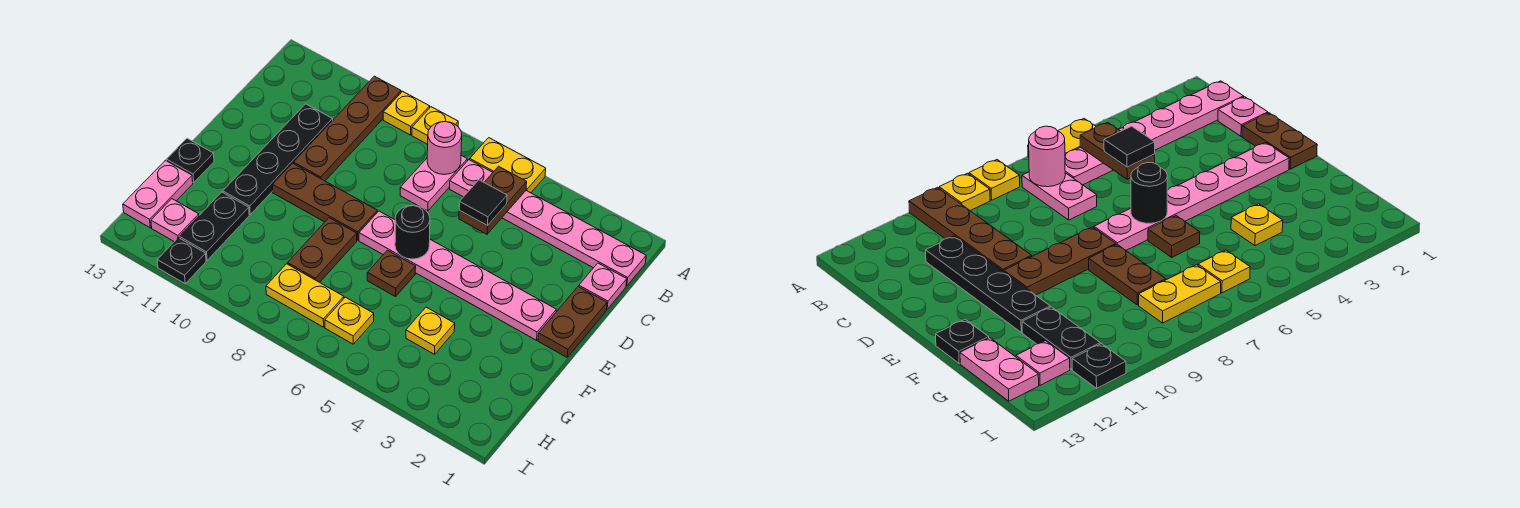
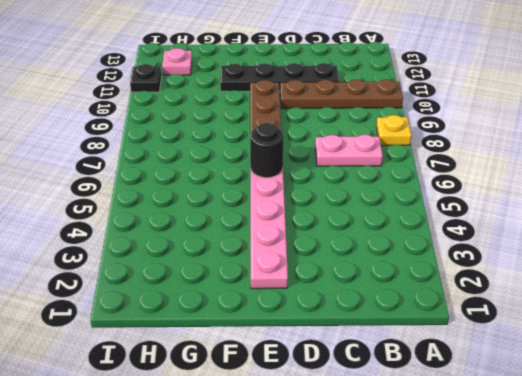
none -> yellow 1x2 plate [470,138,546,193]
none -> yellow 1x1 plate [383,91,430,135]
none -> pink 1x6 plate [450,160,646,286]

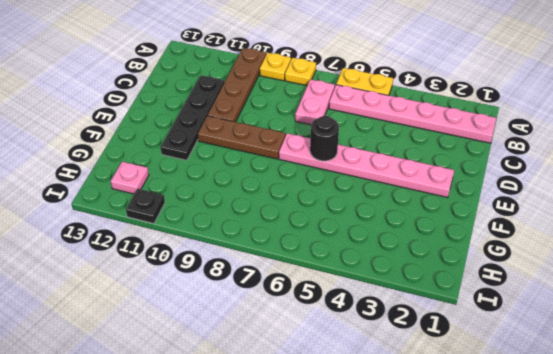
none -> pink 1x1 plate [579,263,627,309]
none -> brown 1x2 plate [538,287,607,357]
none -> brown 1x1 plate [367,250,416,297]

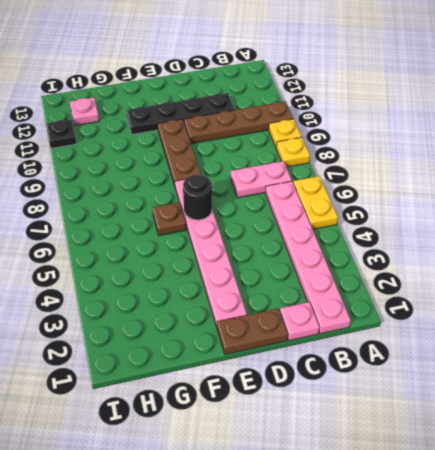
none -> brown 1x2 plate [288,218,357,282]
none -> black 1x1 plate [166,139,214,183]
none -> yellow 1x1 plate [406,307,455,354]

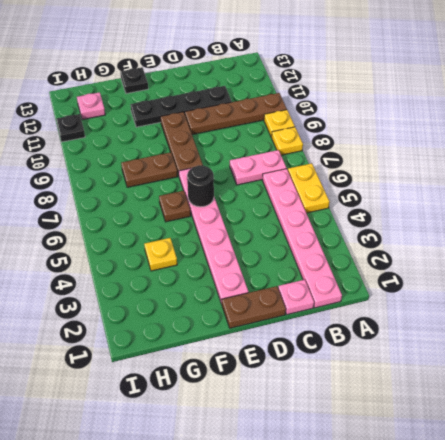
none -> black 1x2 plate [179,192,249,260]
none -> pink 1x2 plate [123,160,193,228]
none -> yellow 1x1 plate [325,297,374,344]

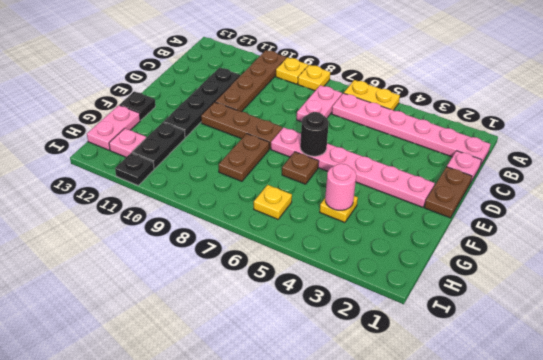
pink 1x1 round brick [325,164,356,210] -> pink 1x1 round brick moved to [427,122,462,174]
none -> yellow 1x2 plate [266,264,344,327]
none -> brown 1x2 plate [459,166,527,234]
none -> black 1x1 tile [459,180,507,226]

